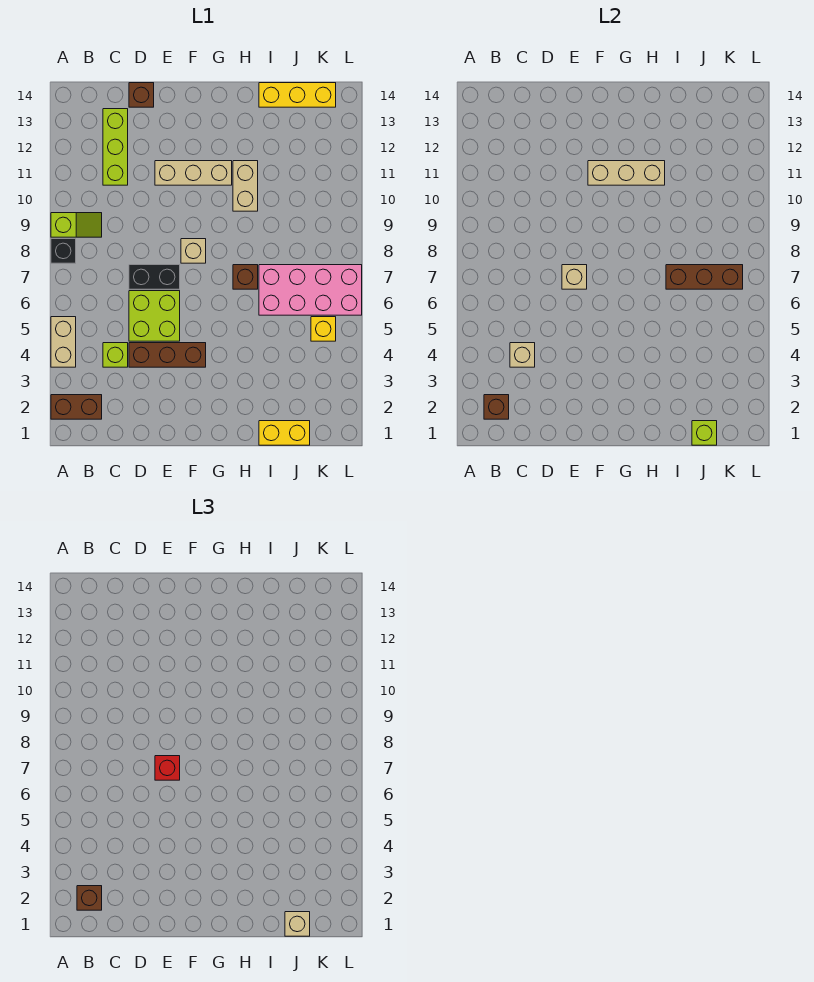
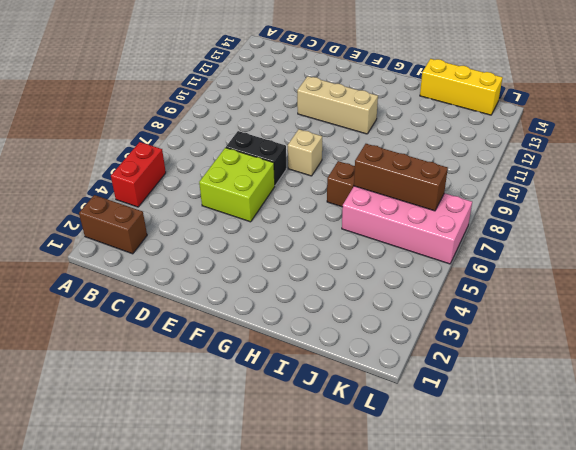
red 1x2 brick [111,142,166,207] -> tan 1x2 brick [51,317,76,367]
none -> black 1x1 brick [51,239,76,263]
none -> lime 1x2 slope [51,213,102,237]
none -> lime 1x1 brick [103,343,128,367]

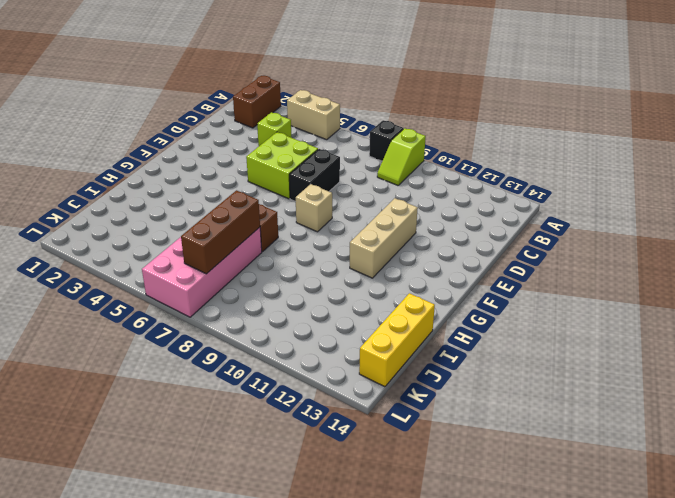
none -> lime 1x3 brick [103,109,128,185]
none -> brown 1x3 brick [129,343,206,367]
none -> brown 1x1 brick [129,83,154,107]

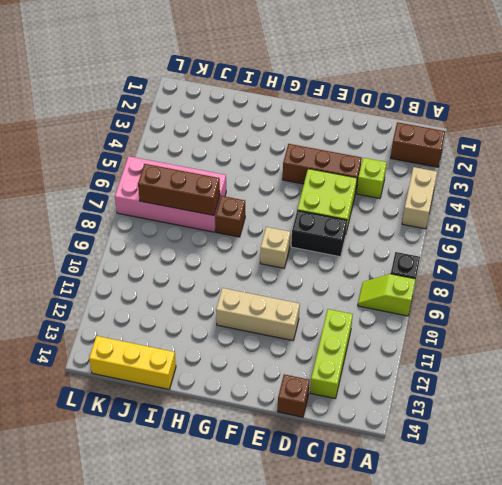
none -> tan 1x2 brick [233,161,258,211]
none -> yellow 1x2 brick [259,421,310,445]
none -> yellow 1x1 brick [311,317,336,341]

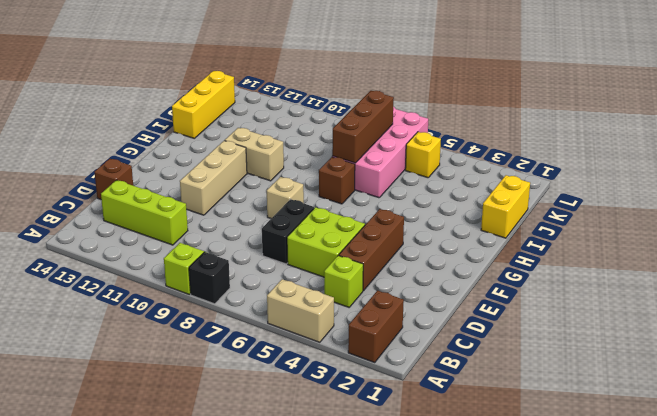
none -> brown 1x1 brick [484,395,509,419]
none -> tan 1x1 brick [510,343,535,367]
none -> tan 1x1 brick [562,265,587,289]

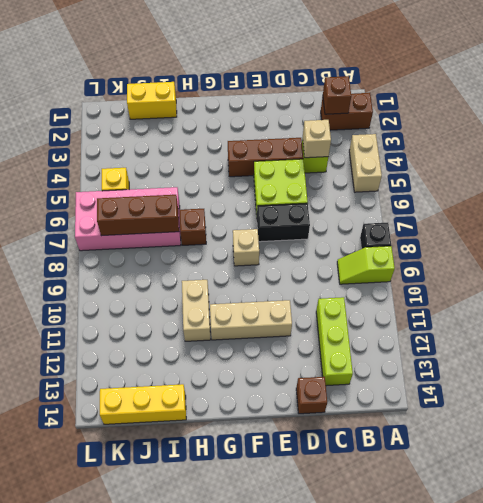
none -> tan 1x1 brick [562,265,587,289]
none -> tan 1x3 brick [588,161,665,185]
none -> lime 1x1 brick [692,421,717,445]

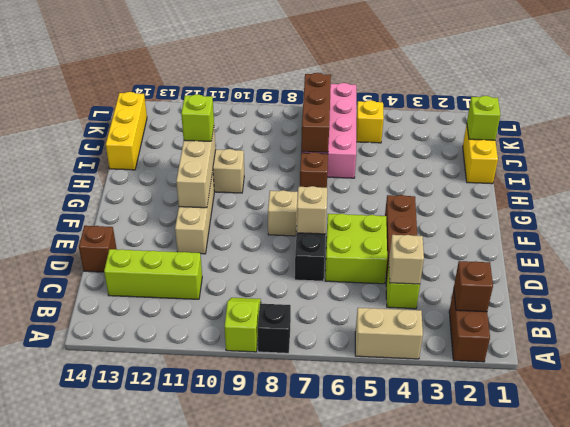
lime 1x1 brick [181,94,214,141] -> none
none -> brown 1x1 brick [77,886,102,910]
none -> red 1x1 brick [155,756,180,780]
none -> tan 1x1 brick [285,912,310,936]

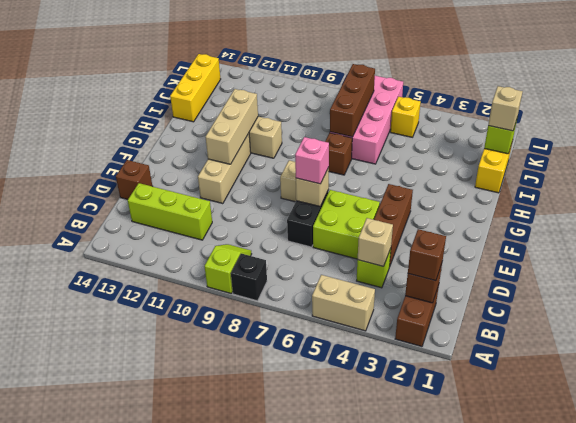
pink 1x1 brick [295,137,329,184] -> red 1x1 brick [155,756,180,780]

